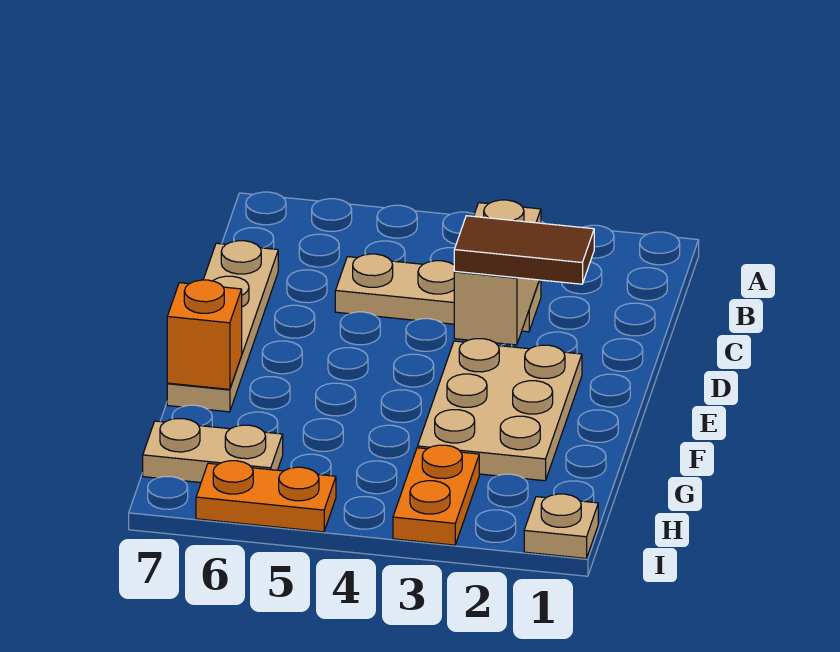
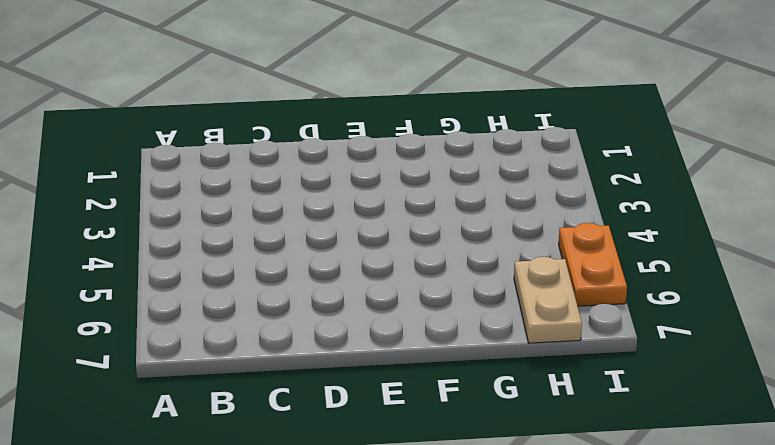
none -> tan 1x3 plate [335,254,541,332]
none -> tan 1x4 plate [167,241,278,412]

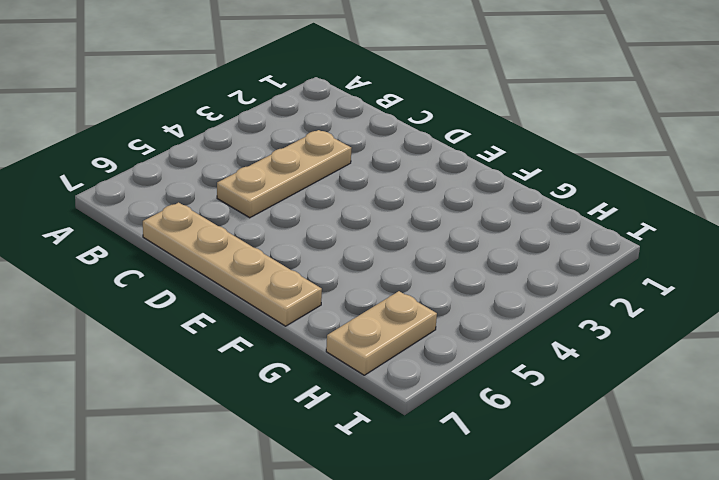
none -> tan 2x3 plate [418,339,582,481]
none -> orange 1x2 plate [393,445,479,545]

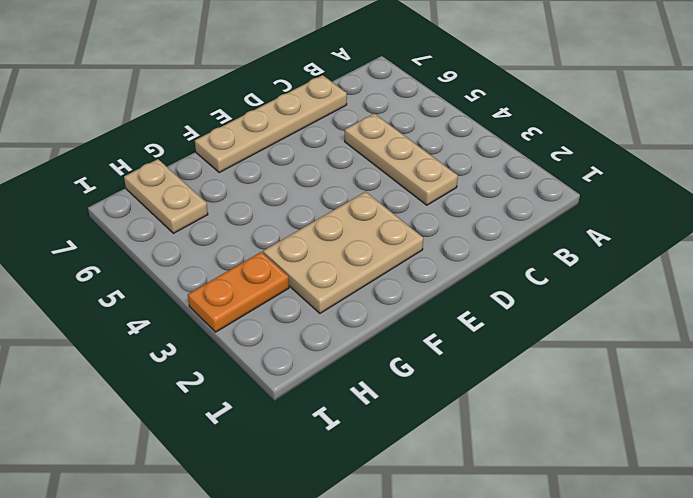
none -> tan 1x1 plate [524,494,598,558]
none -> orange 1x2 plate [196,461,336,532]

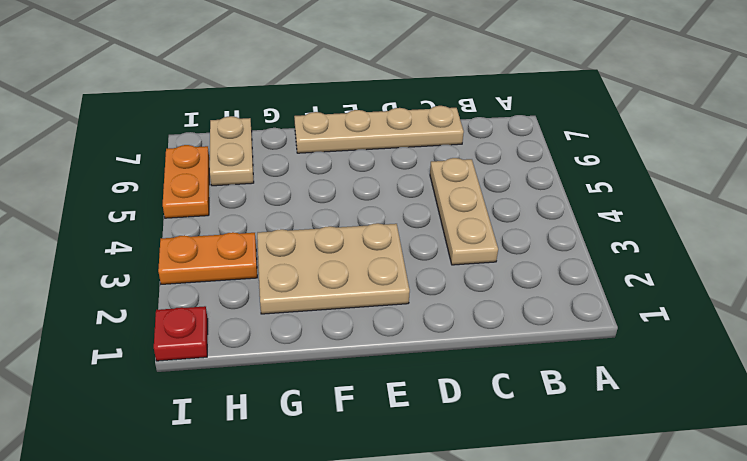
red 1x1 plate [154,306,208,361] -> tan 1x1 plate [524,494,598,558]
none -> tan 1x2 brick [454,200,541,345]
none -> orange 1x1 brick [167,280,242,389]

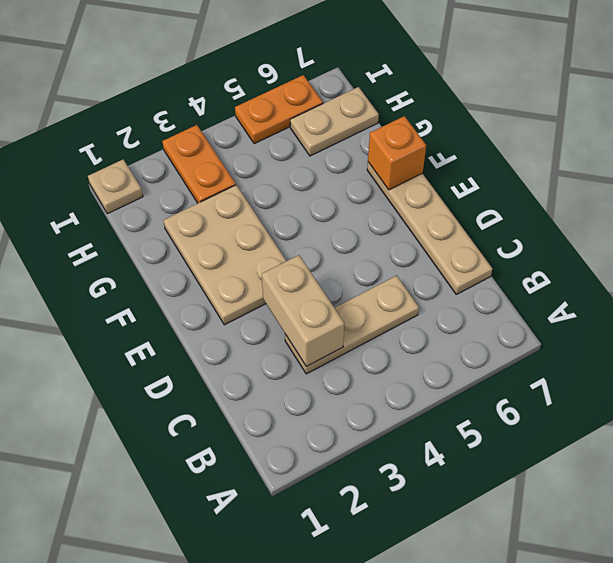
none -> brown 1x2 tile [454,216,594,284]

